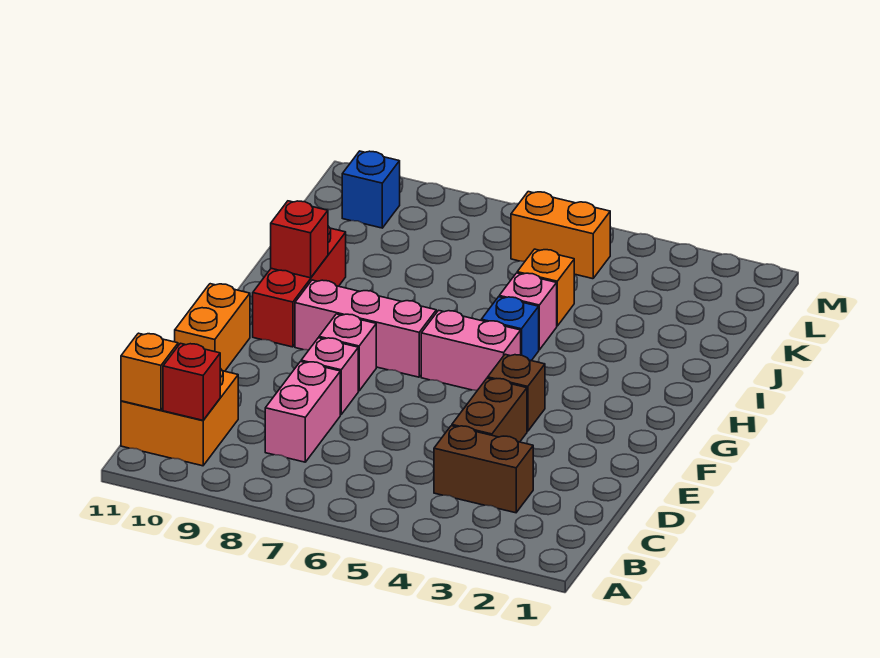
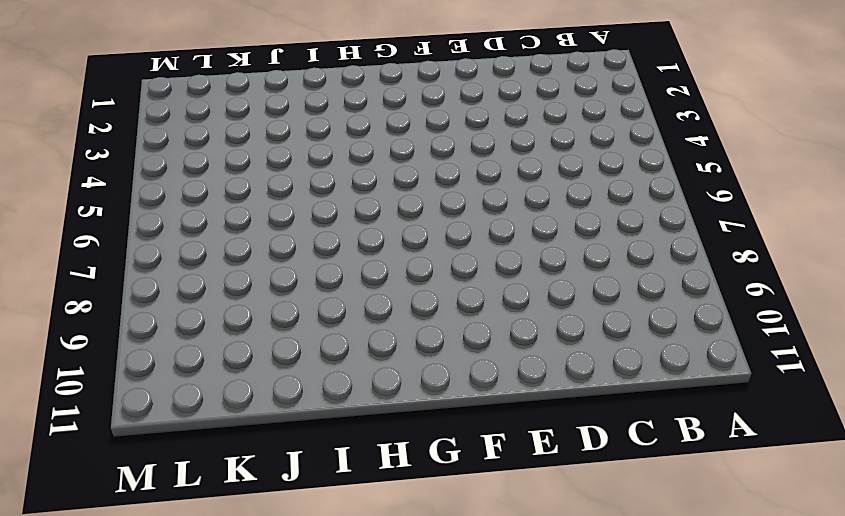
none -> orange 2x2 brick [121,368,238,466]
none -> brown 1x2 brick [434,426,533,513]
none -> pink 1x2 brick [265,362,340,462]

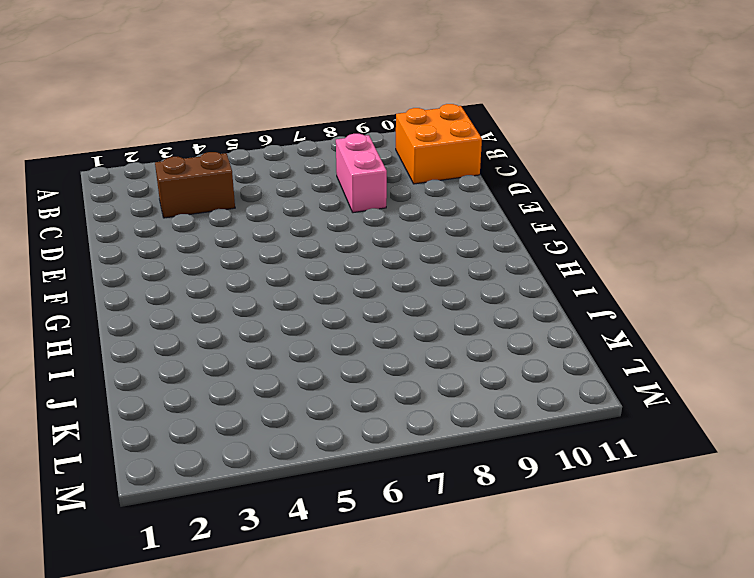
none -> brown 1x2 brick [452,378,527,442]
none -> pink 1x1 brick [301,338,358,415]
none -> orange 1x2 brick [175,284,250,371]

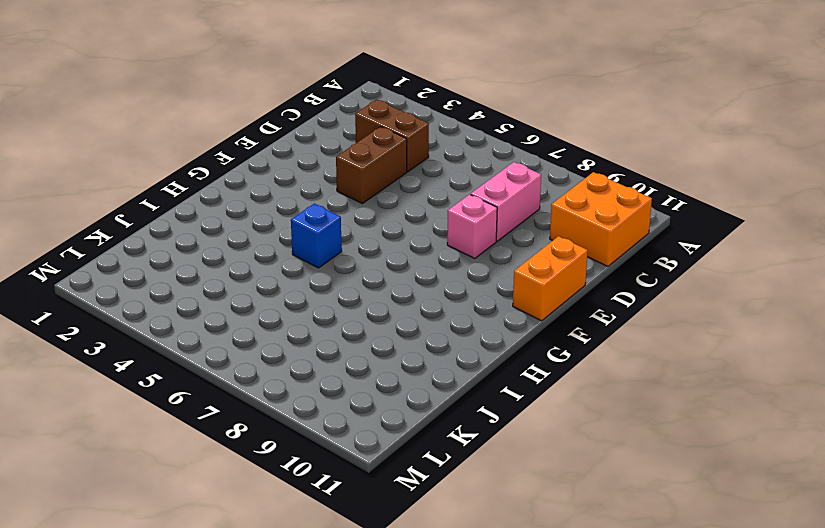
none -> brown 1x1 brick [488,354,545,431]
none -> pink 1x1 brick [319,314,376,391]
none -> pink 1x2 brick [421,310,521,390]

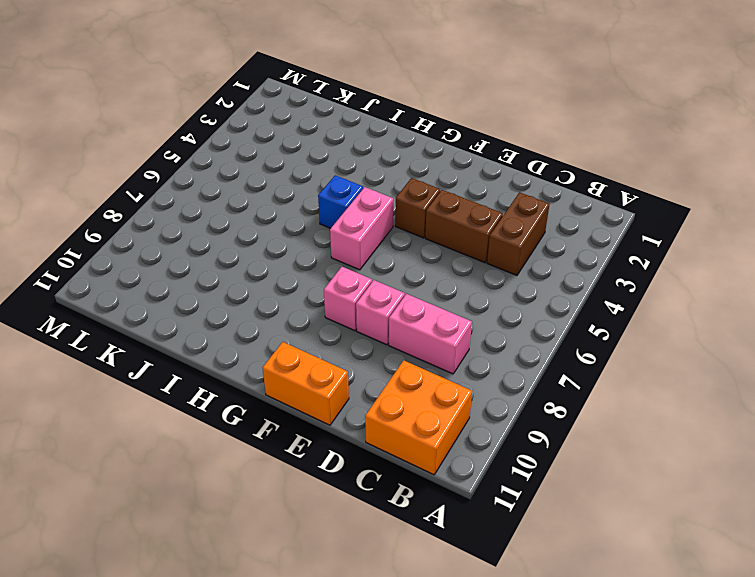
none -> pink 1x3 brick [295,280,436,377]
none -> red 1x3 brick [253,226,346,347]
none -> pink 1x1 brick [499,273,557,350]

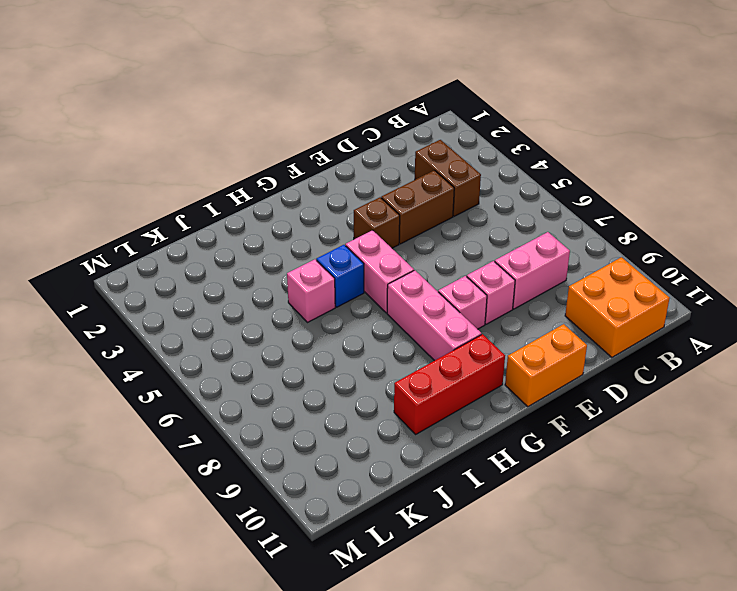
none -> orange 1x1 brick [517,249,574,326]
none -> orange 1x2 brick [511,192,610,279]
none -> blue 1x1 brick [342,151,400,228]

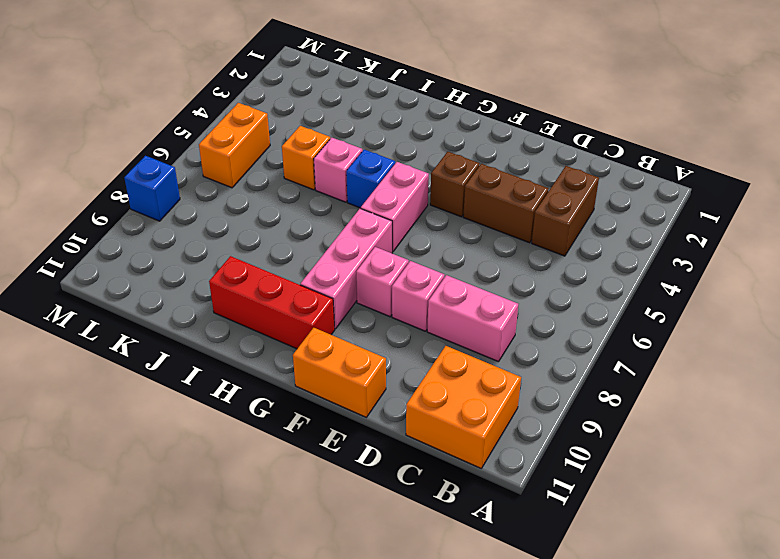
blue 1x1 brick [124,156,180,221] -> blue 1x1 brick moved to [342,151,400,228]
none -> red 1x1 brick [163,343,220,420]
none -> orange 1x1 brick [121,333,178,410]
none -> red 1x1 brick [271,201,328,278]

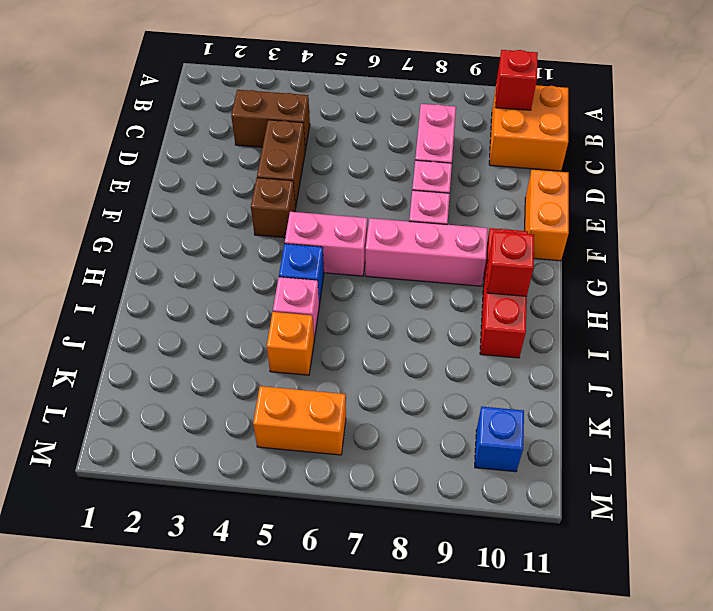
none -> orange 1x1 brick [121,333,178,410]

